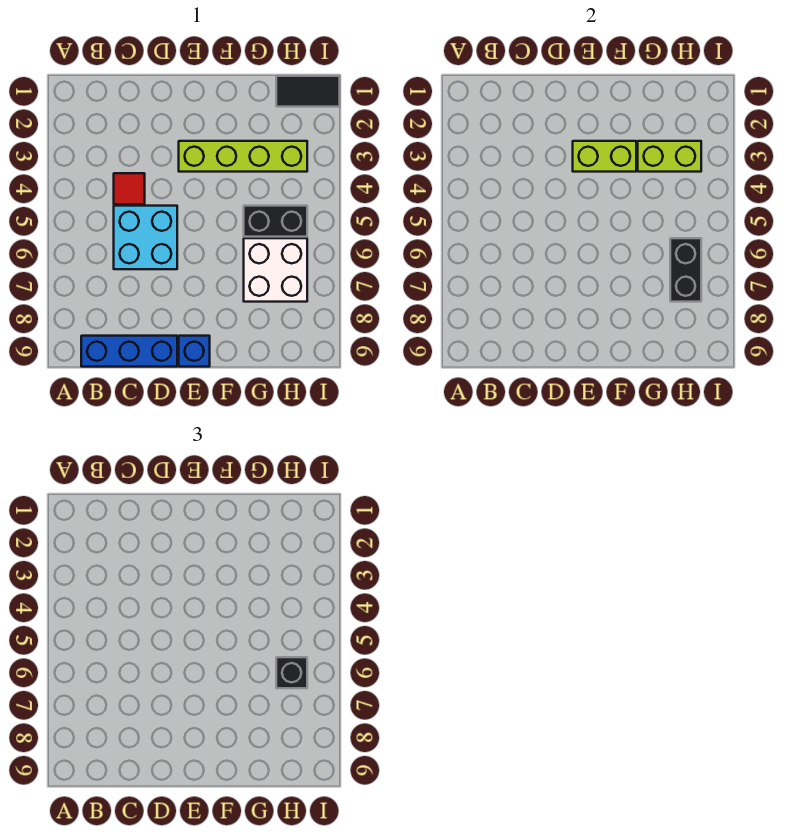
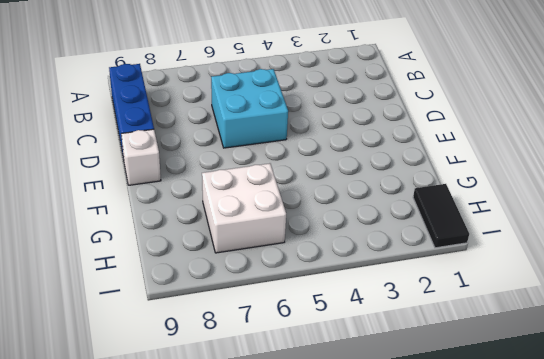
white 1x1 brick [121,129,161,185] -> blue 1x1 brick [179,336,210,367]
none -> red 1x1 tile [114,173,145,204]
none -> lime 1x4 brick [179,141,307,172]
none -> black 1x2 brick [244,206,307,237]

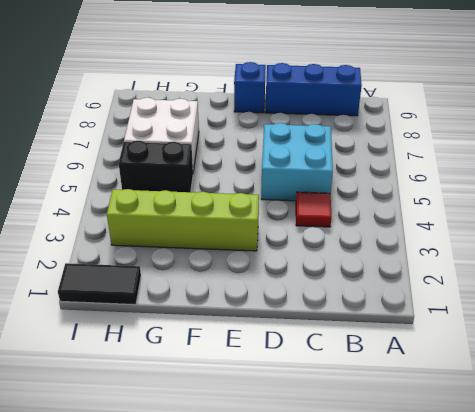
none -> lime 1x2 brick [573,141,636,172]
none -> lime 1x2 brick [638,141,701,172]
none -> black 1x2 brick [670,238,701,302]

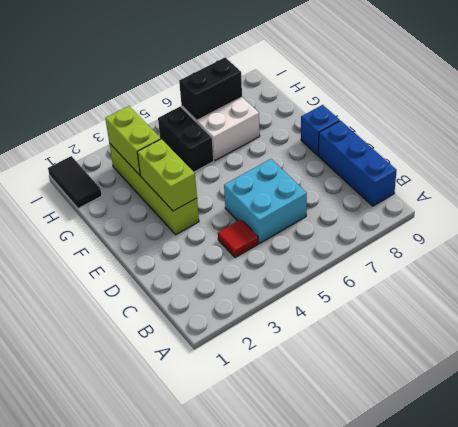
none -> black 1x1 brick [276,657,307,688]

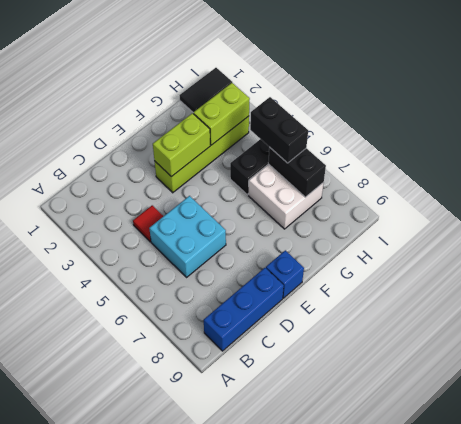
black 1x2 brick [250,97,308,163] -> black 1x1 brick [276,657,307,688]

